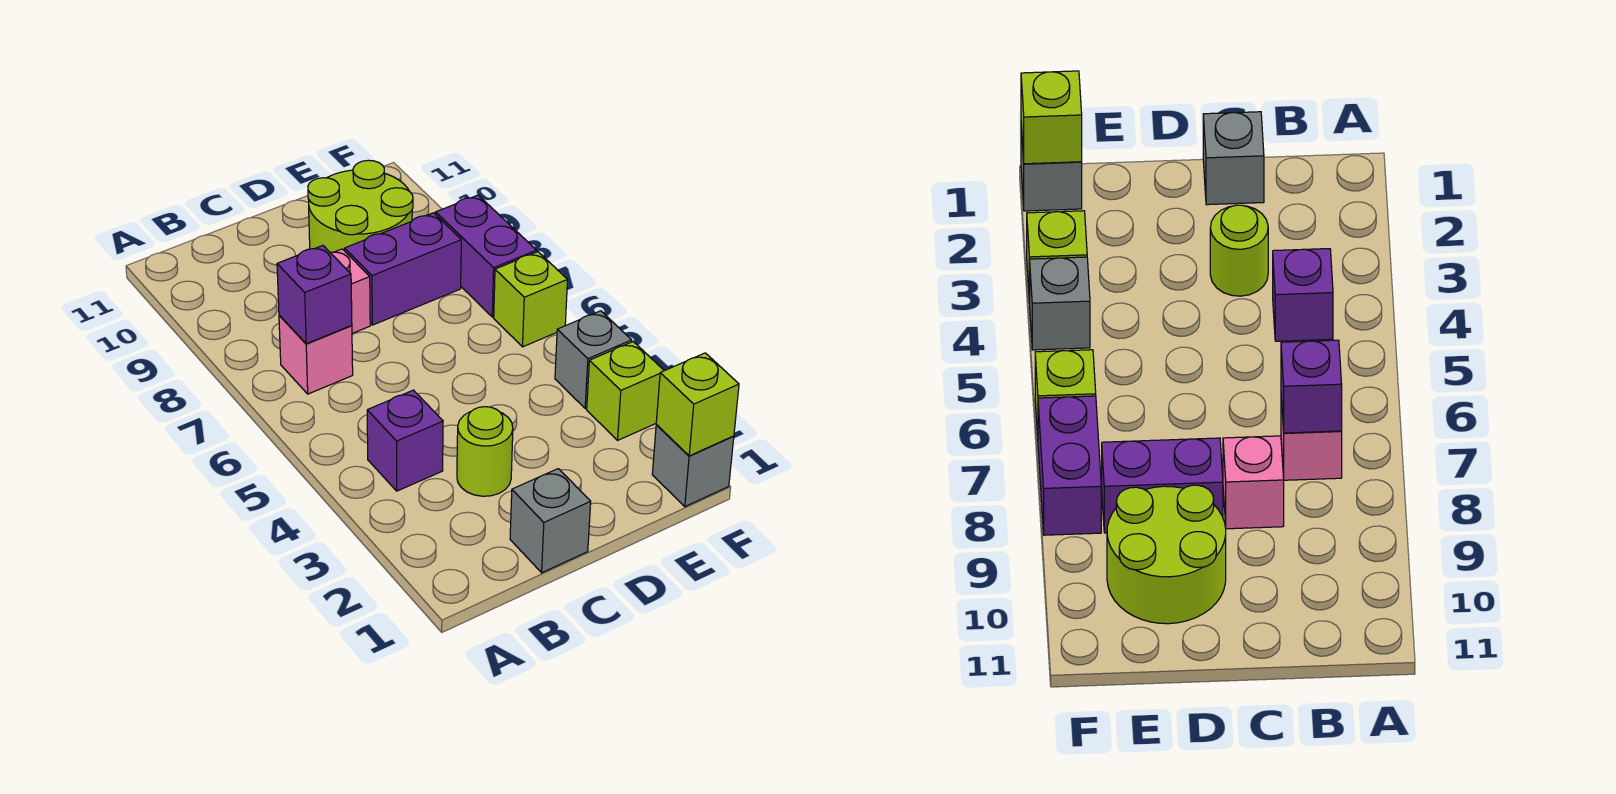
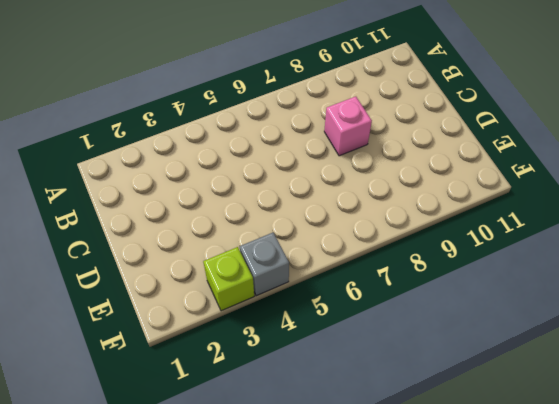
none -> purple 1x1 brick [367,390,443,491]
none -> pink 1x1 brick [279,315,353,394]
none -> grey 1x1 brick [510,469,591,573]

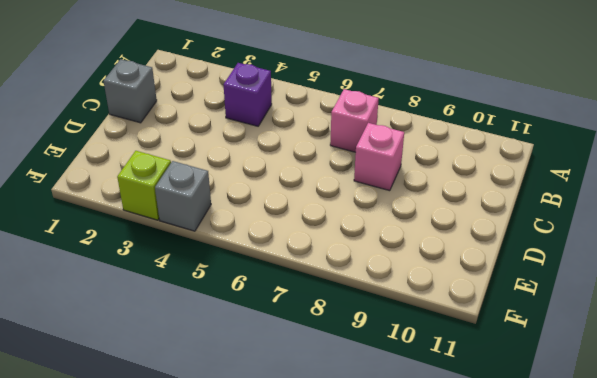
none -> lime 1x1 round brick [457,407,513,496]
none -> purple 1x2 brick [345,213,461,325]
none -> lime 2x2 round brick [308,160,413,253]

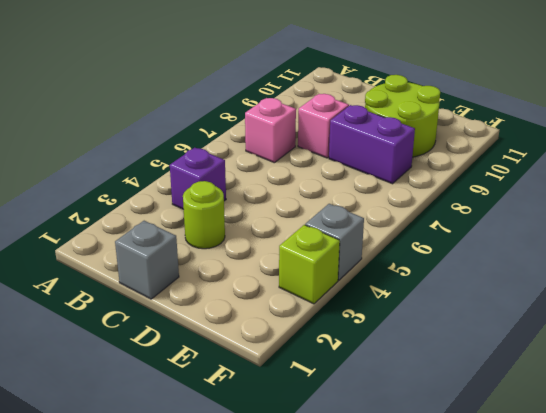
none -> grey 1x1 brick [652,425,734,506]
none -> lime 1x1 brick [494,252,567,347]
none -> purple 1x2 brick [436,195,537,317]

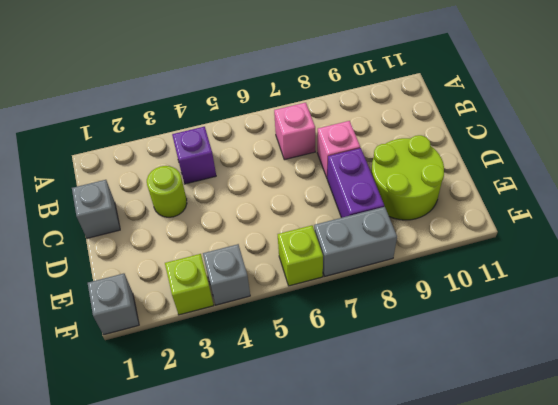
grey 1x2 brick [314,207,397,276] -> purple 1x2 brick [436,195,537,317]
none -> purple 1x1 brick [277,246,352,344]
none -> lime 1x1 brick [656,353,739,456]

